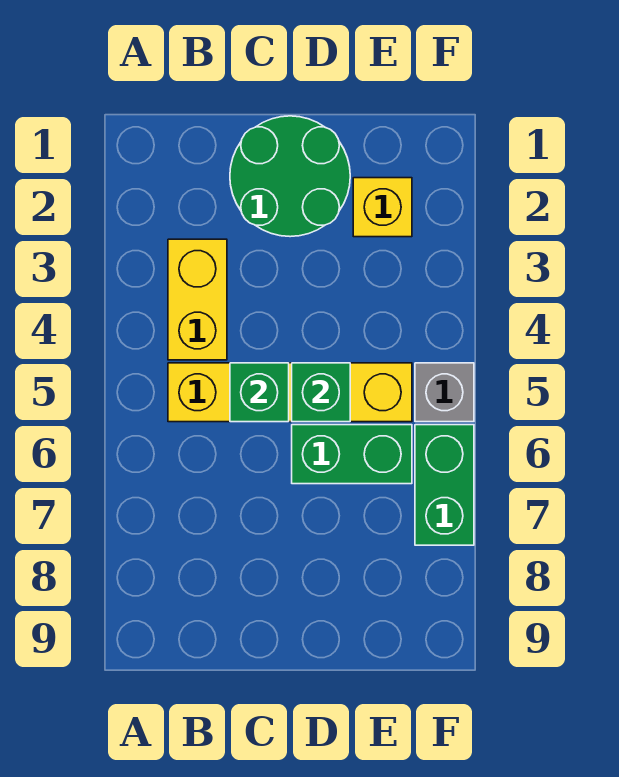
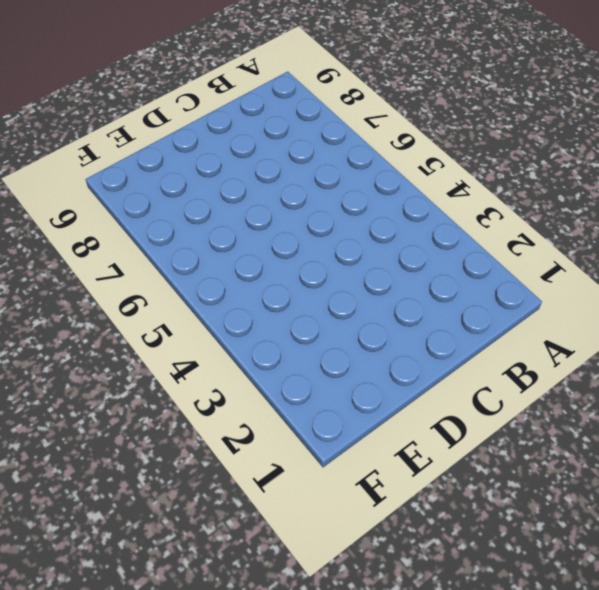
none -> yellow 1x2 brick [168,239,227,360]
none -> yellow 1x4 brick [168,363,412,422]

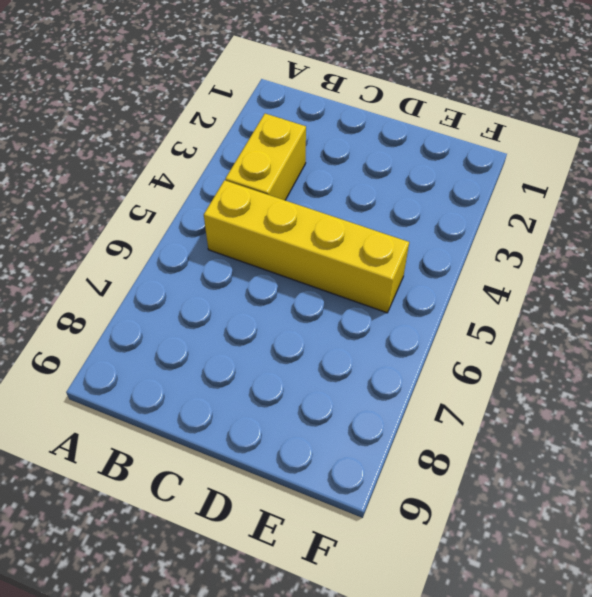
none -> green 2x2 round brick [230,116,350,237]
none -> green 1x2 brick [292,425,412,484]

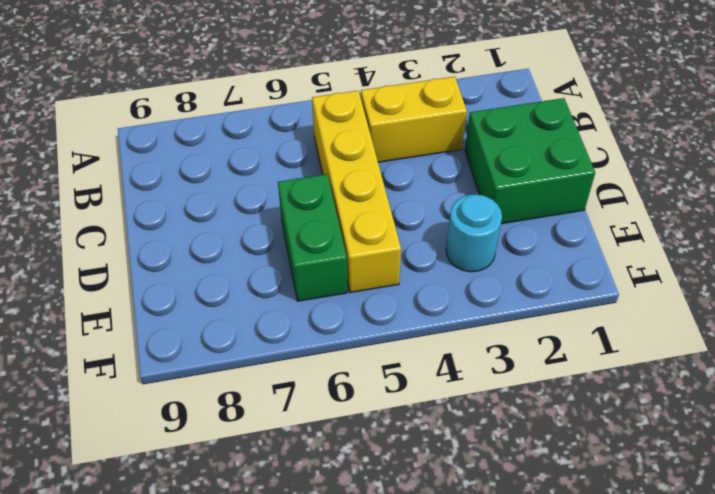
green 2x2 brick [465,98,595,224] -> green 2x2 round brick [230,116,350,237]
cyan 1x1 round brick [446,194,502,272] -> none
none -> yellow 1x1 brick [353,178,412,237]
none -> grey 1x1 brick [415,363,474,422]

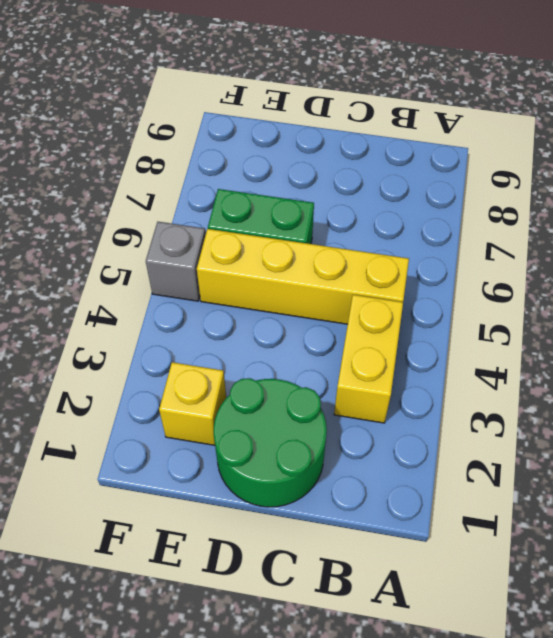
none -> green 1x2 brick [415,425,474,545]
none -> green 1x1 brick [230,363,289,422]

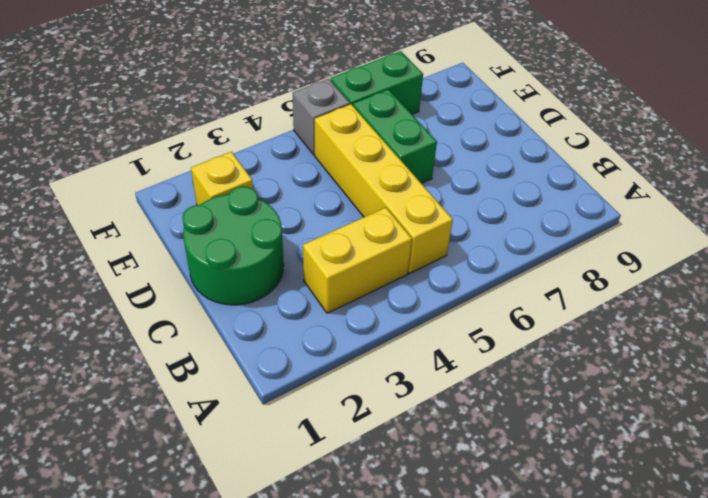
none -> green 1x1 brick [230,363,289,422]
none -> green 1x1 brick [292,363,350,422]

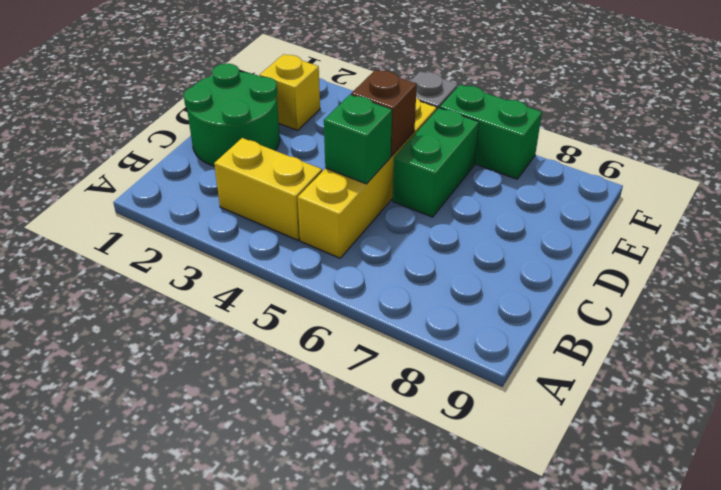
brown 1x1 brick [351,70,417,156] -> green 1x1 brick [292,363,350,422]

